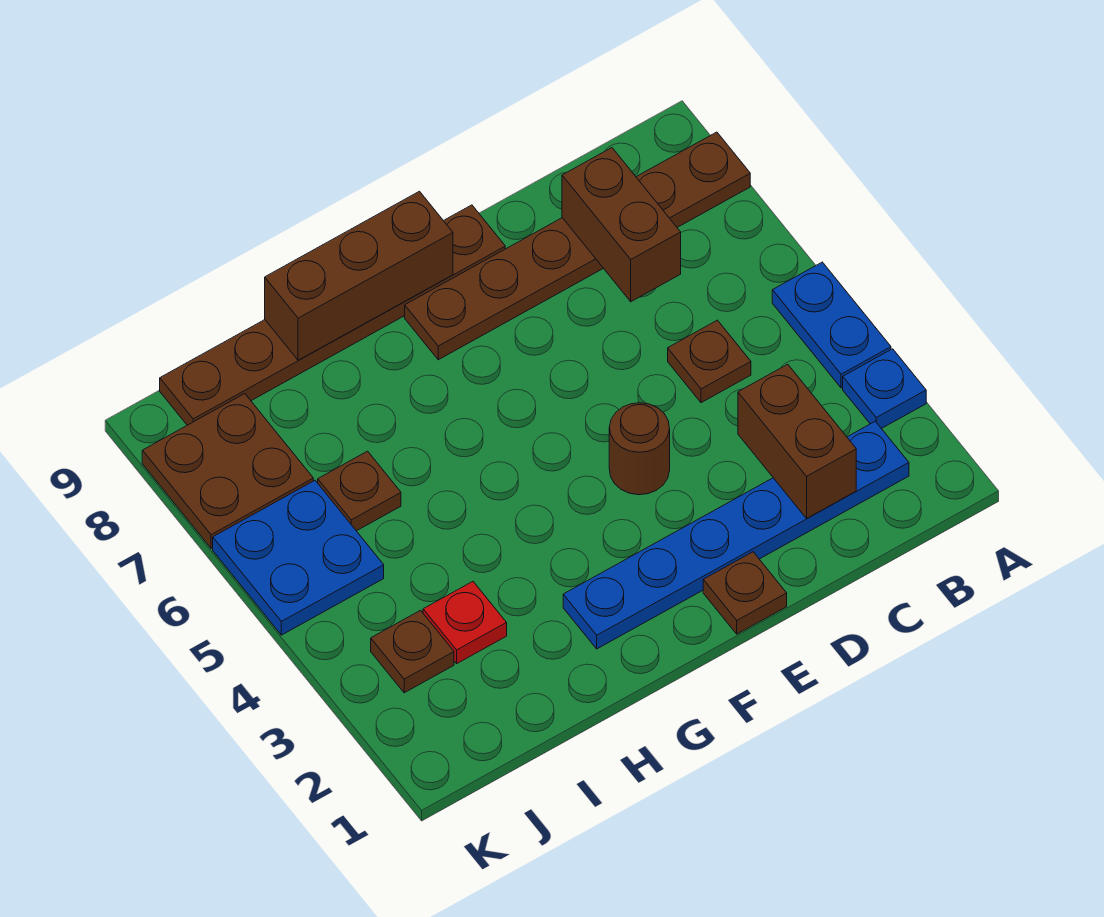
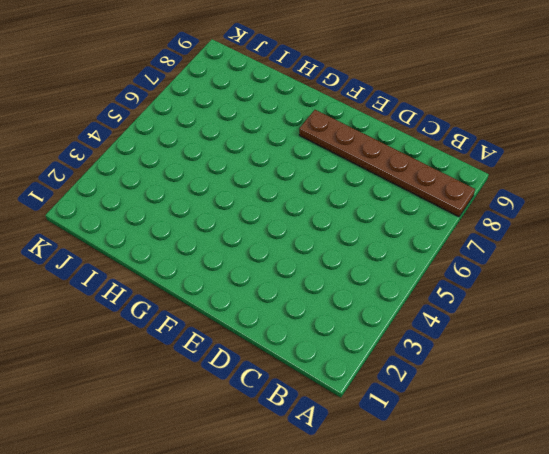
none -> blue 1x1 plate [843,349,926,429]
none -> blue 1x2 plate [772,262,891,388]
none -> blue 1x6 plate [563,421,909,649]

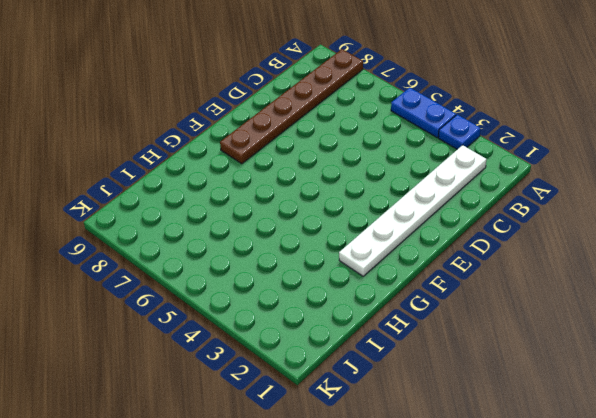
white 1x6 plate [339,145,486,276] -> blue 1x6 plate [563,421,909,649]
none -> brown 1x1 plate [668,320,751,403]
none -> brown 1x1 plate [703,552,787,634]
none -> brown 1x1 round brick [609,403,670,495]

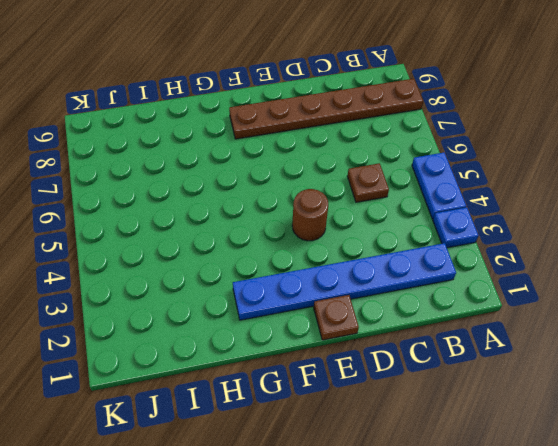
none -> brown 1x6 plate [160,205,505,425]
none -> red 1x1 plate [423,582,507,663]
none -> brown 1x1 plate [318,451,401,531]

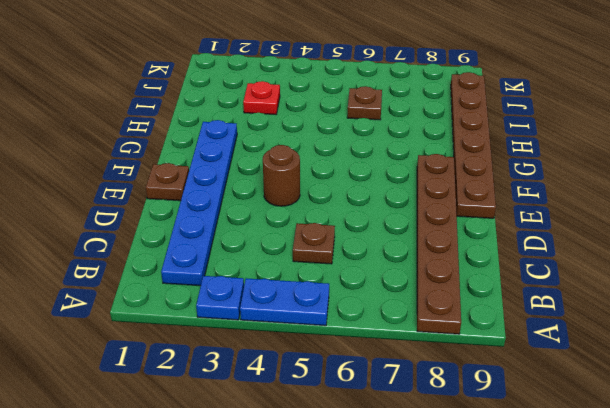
none -> brown 1x1 plate [371,610,454,693]
none -> blue 2x2 plate [213,481,384,635]
none -> brown 2x2 plate [142,394,313,548]

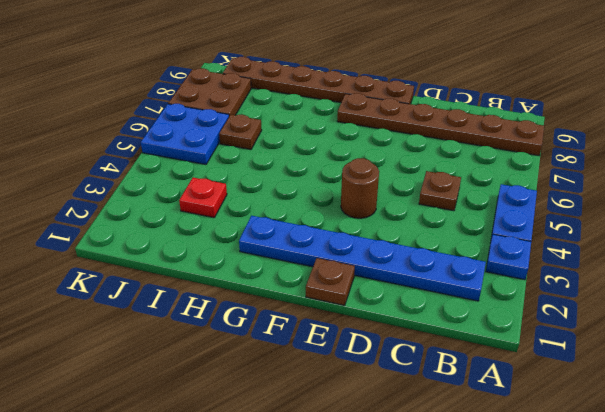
none -> brown 1x1 plate [371,610,454,693]
none -> brown 1x2 brick [738,364,856,518]
none -> brown 1x2 brick [562,148,681,302]

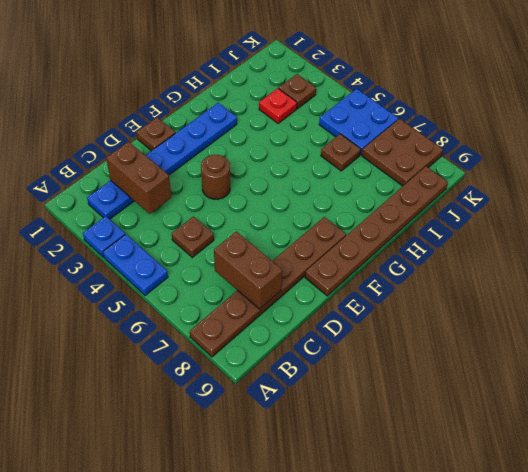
none -> brown 1x3 brick [265,191,453,360]

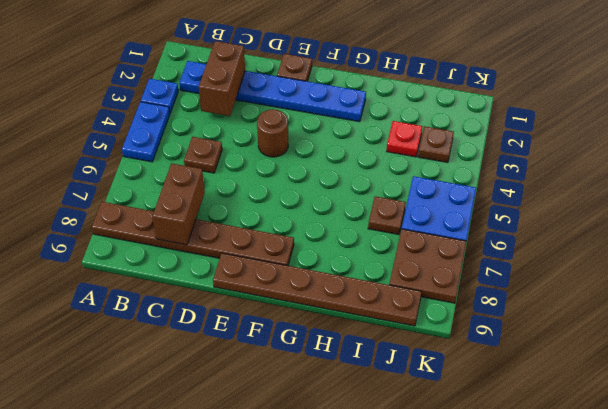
none -> brown 1x3 brick [265,191,453,360]

